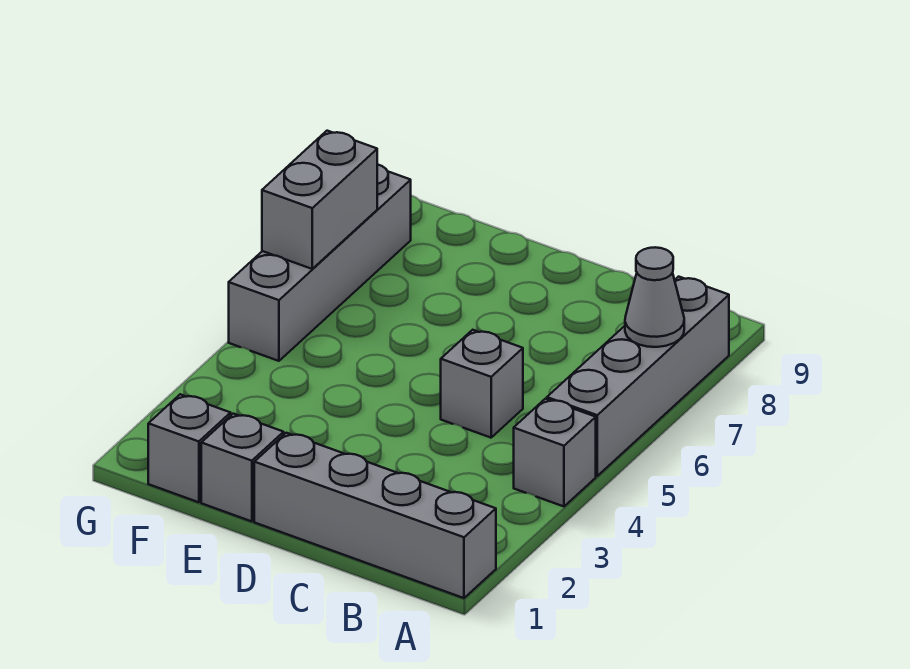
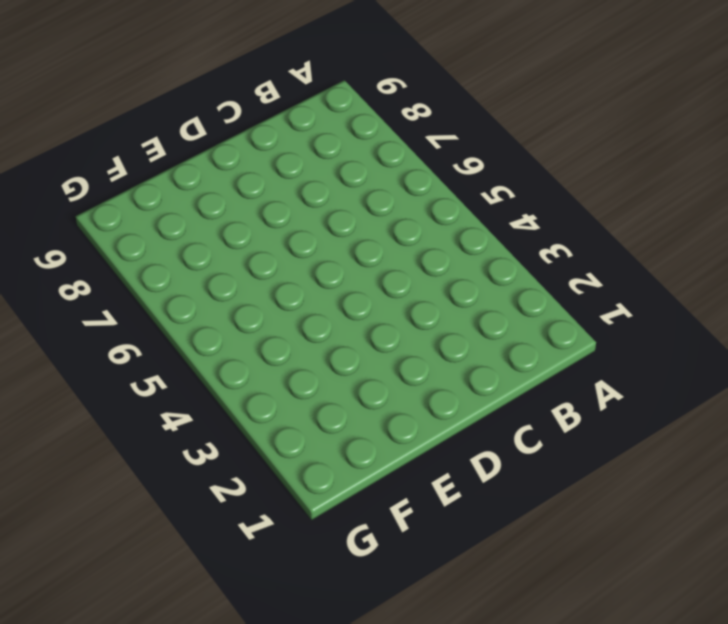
none -> grey 1x4 brick [254,433,496,598]
none -> grey 1x1 brick [514,399,596,506]

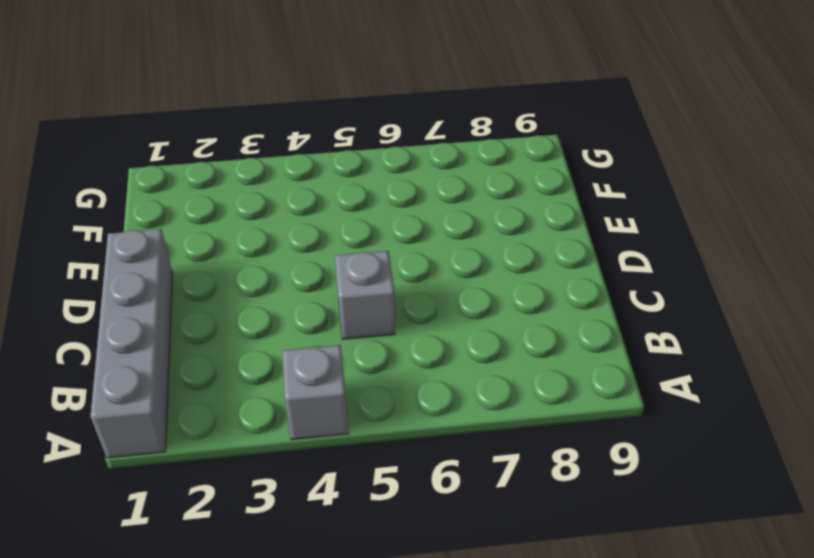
none -> grey 1x4 brick [547,277,729,476]
none -> grey 1x1 brick [201,414,284,521]

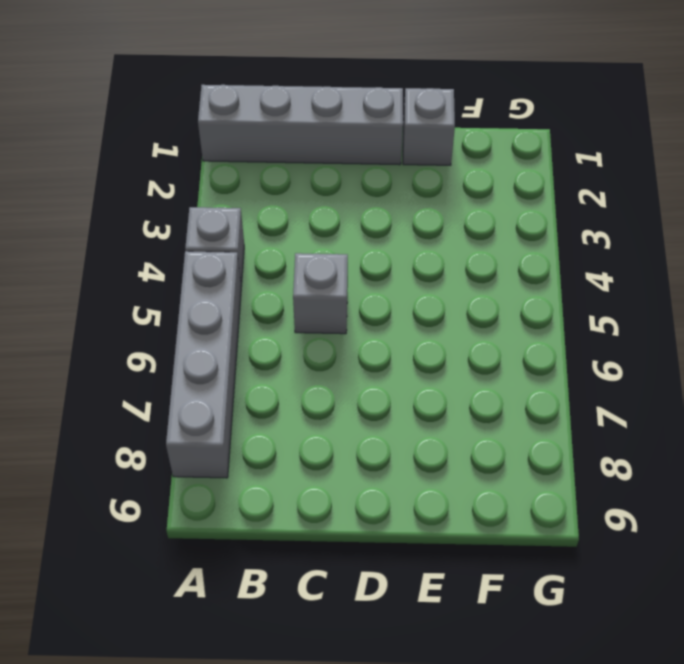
none -> grey 1x1 brick [148,394,231,502]
none -> grey 1x4 brick [229,164,411,361]

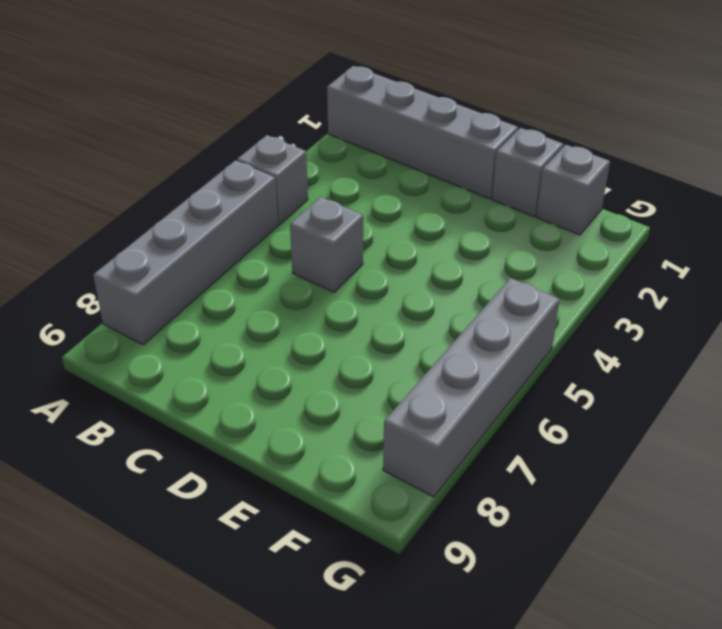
none -> grey 1x1 cone [625,247,684,347]
none -> grey 1x2 brick [262,131,377,269]

